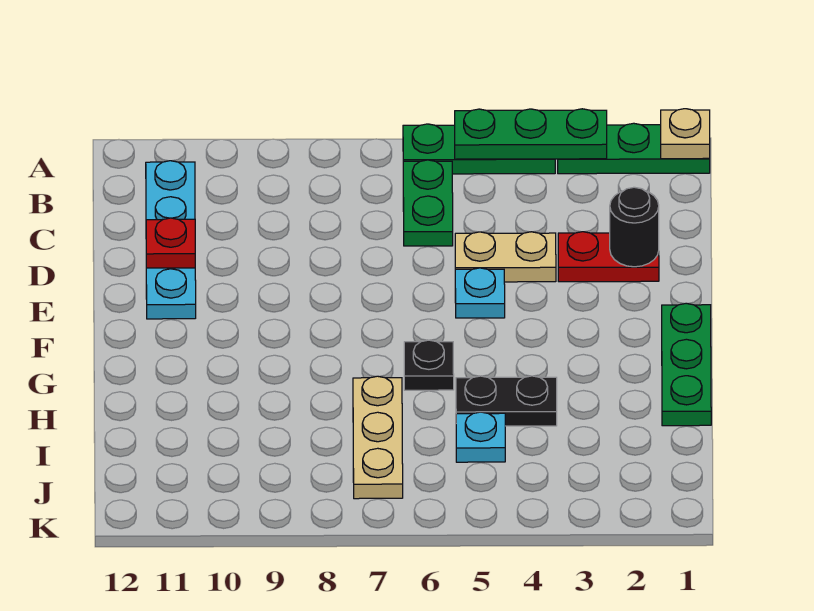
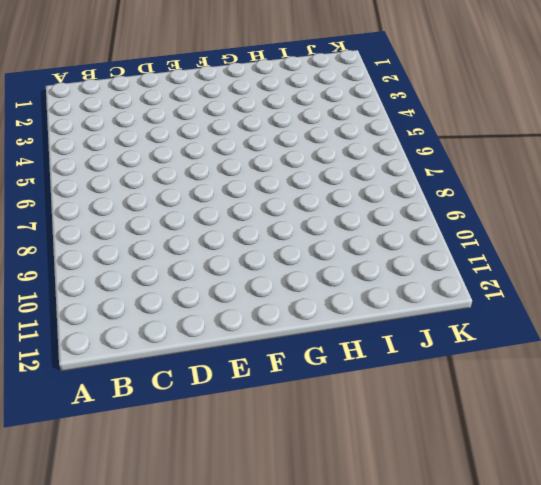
none -> green 1x3 plate [558,123,710,174]
none -> green 1x3 plate [403,124,555,174]
none -> green 1x2 plate [403,160,453,246]

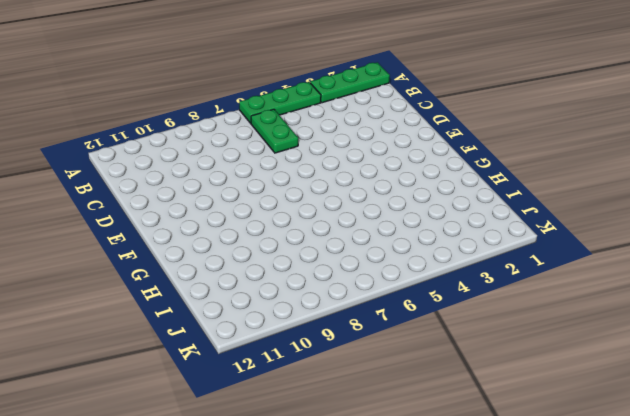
none -> cyan 1x4 plate [146,161,196,319]
none -> red 1x2 plate [558,232,659,282]
none -> tan 1x2 plate [455,232,556,282]

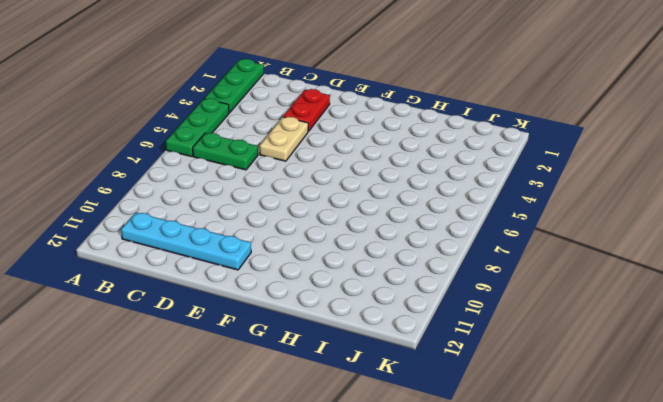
none -> cyan 1x1 plate [455,268,505,318]
none -> green 1x3 plate [662,303,711,426]
none -> black 1x1 plate [404,340,454,390]

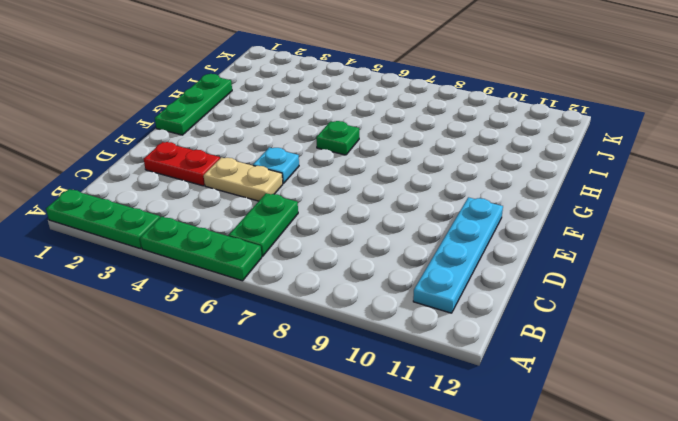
green 1x1 plate [316,121,359,155] -> black 1x1 plate [404,340,454,390]
none -> black 1x2 plate [456,376,557,426]
none -> tan 1x3 plate [353,376,403,499]
none -> cyan 1x1 plate [456,412,505,462]

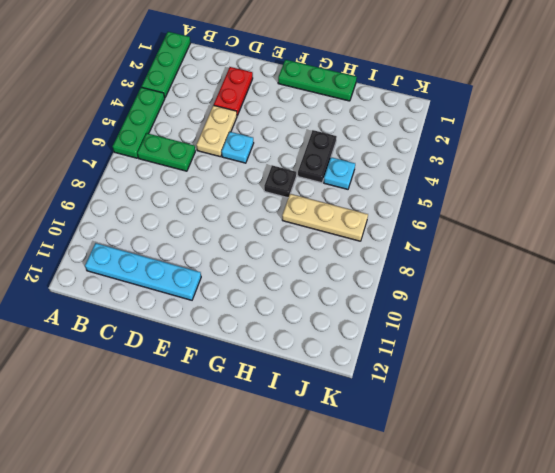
none -> tan 1x1 plate [661,109,710,159]
none -> green 1x3 plate [455,109,607,159]
none -> black 1x1 round brick [610,187,659,267]

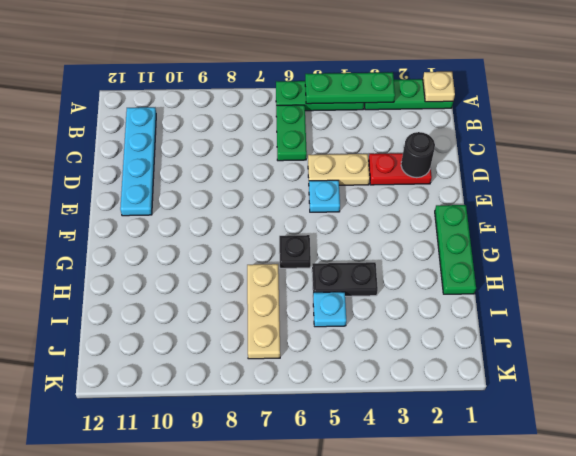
none -> red 1x1 plate [146,218,195,268]

